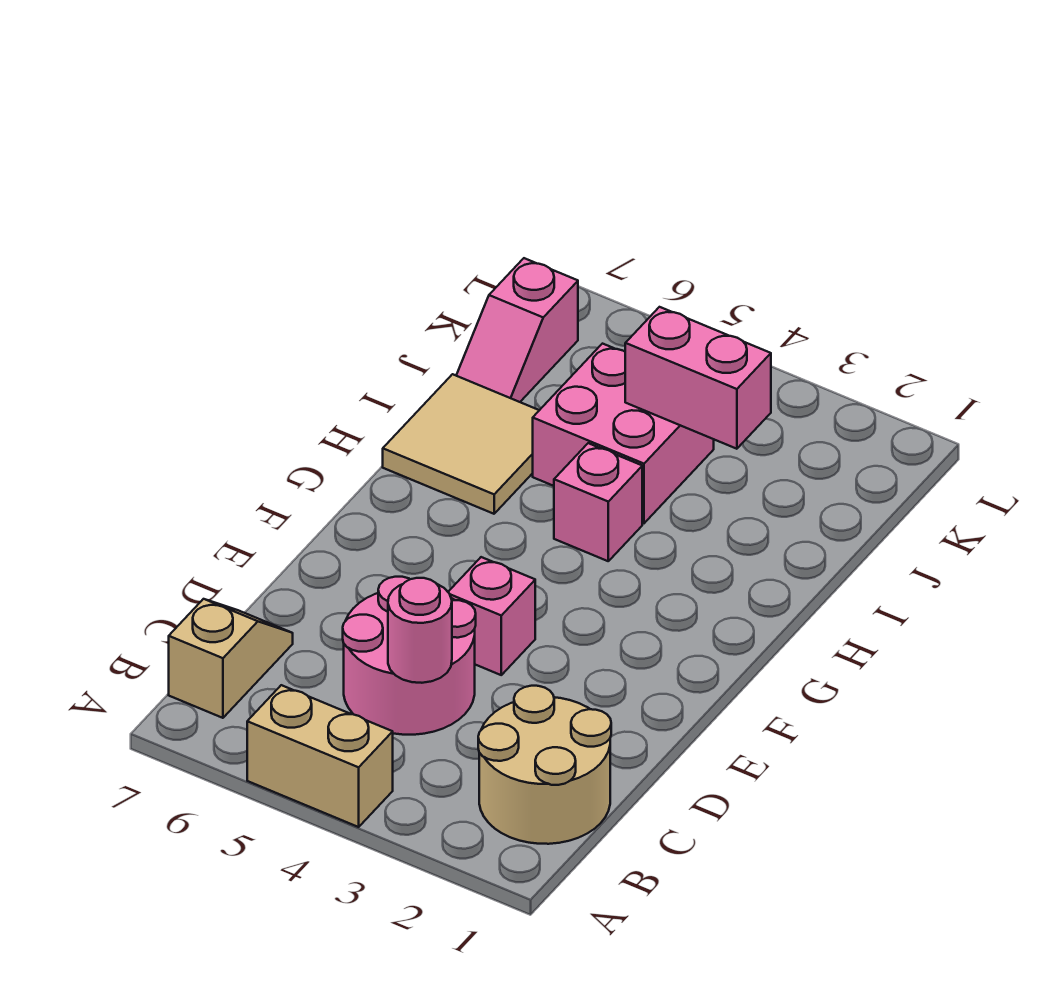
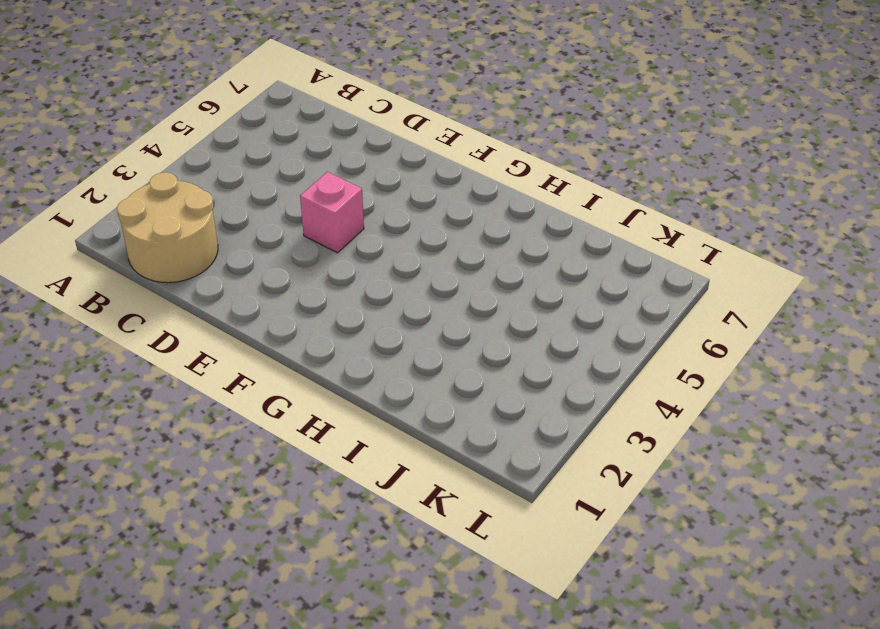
none -> tan 1x2 brick [247,685,393,827]
none -> tan 1x2 slope [169,599,293,718]

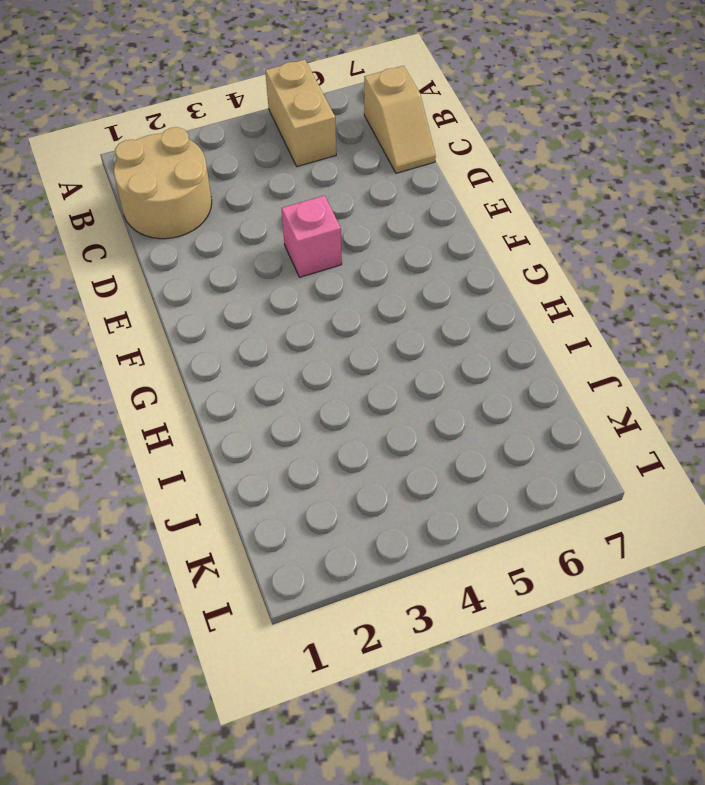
tan 1x2 brick [265,59,336,167] -> tan 1x2 brick turned to [247,685,393,827]
none -> pink 2x2 round brick [343,577,476,735]
none -> pink 1x1 brick [554,443,642,561]

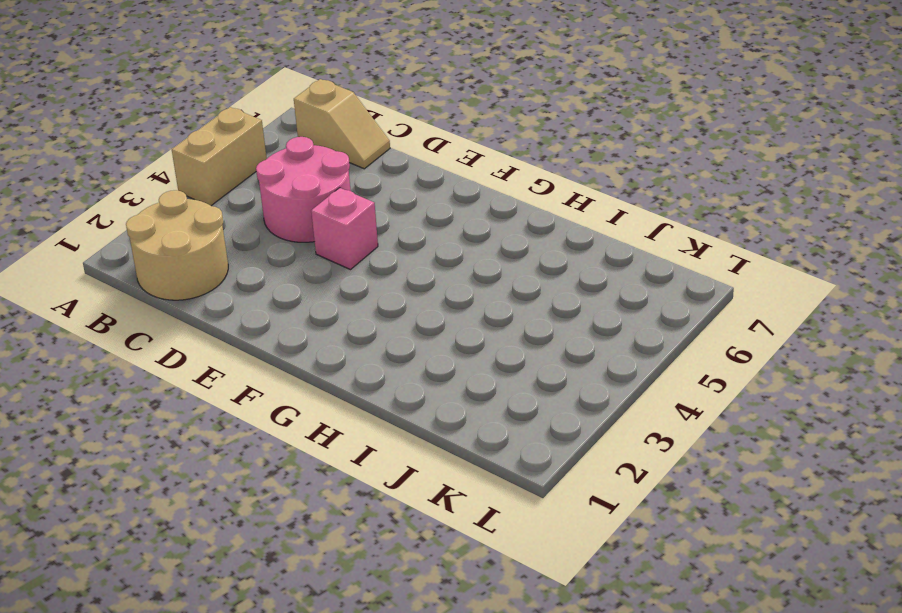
none -> pink 1x1 brick [554,443,642,561]
none -> tan 2x2 tile [383,374,539,514]

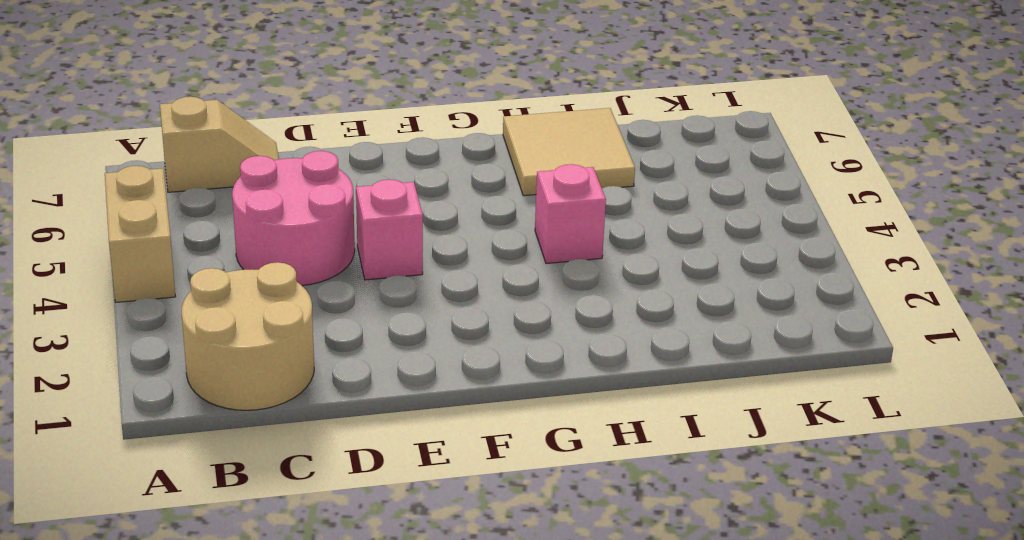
none -> pink 2x2 brick [533,344,714,523]
none -> pink 1x2 slope [456,258,578,402]

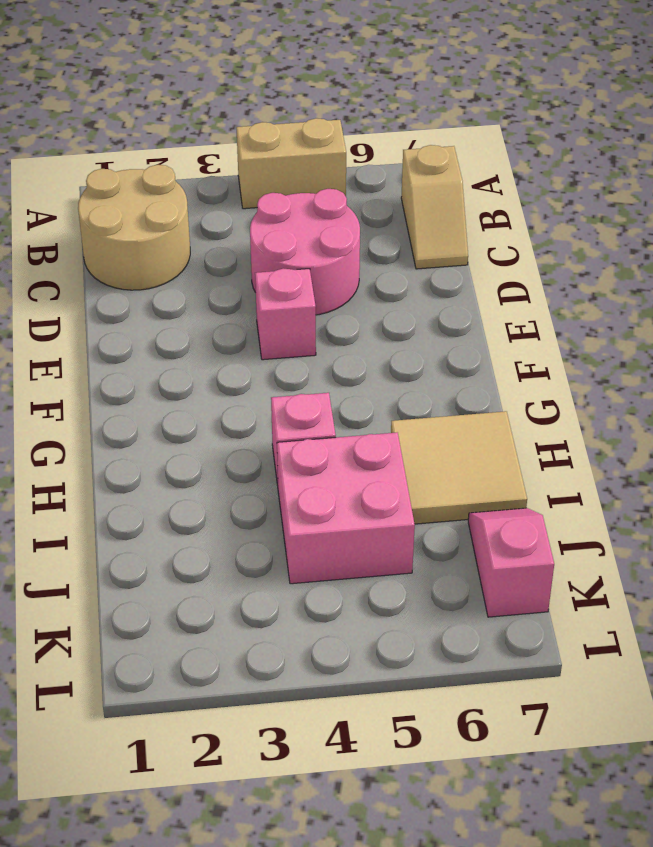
none -> pink 1x1 round brick [388,578,452,683]
none -> pink 1x2 brick [625,307,771,449]

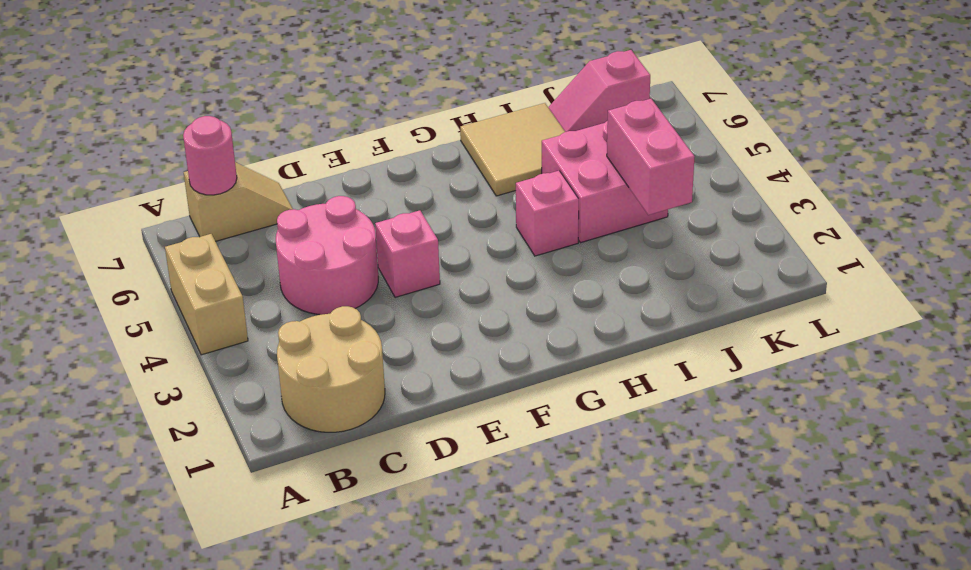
pink 1x1 round brick [183,116,237,195] -> pink 1x1 round brick moved to [388,578,452,683]

